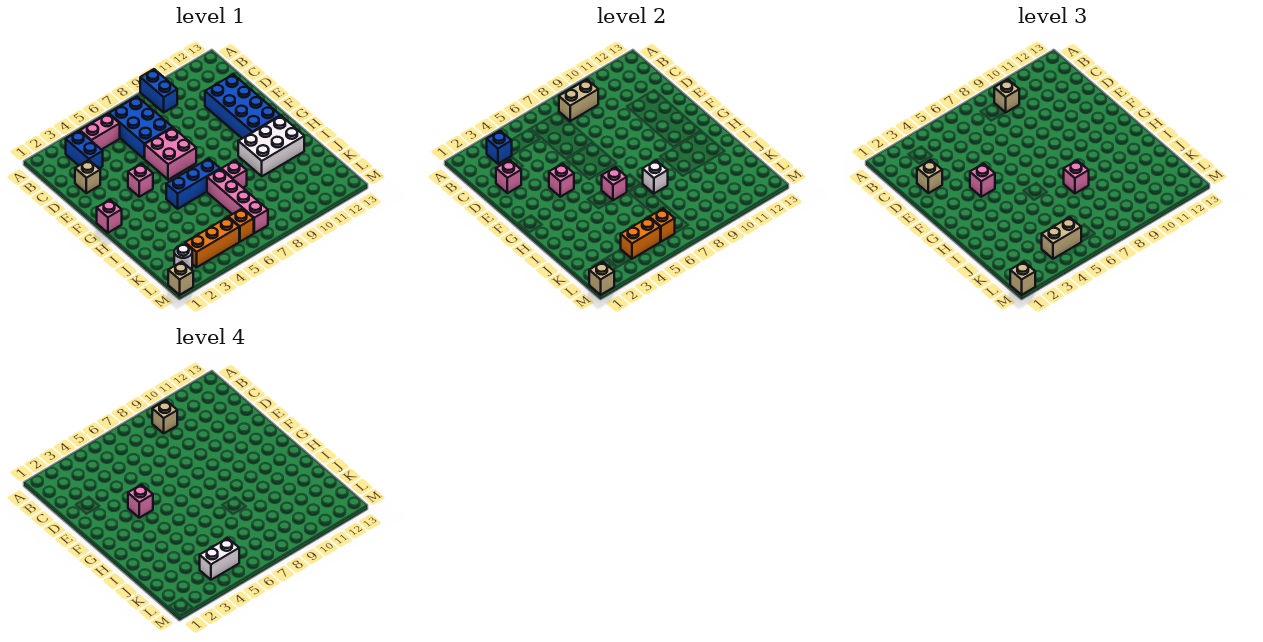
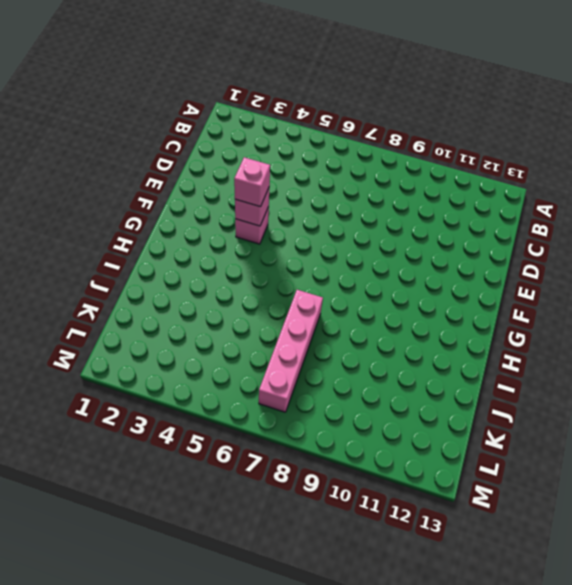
none -> blue 1x2 brick [140,69,177,112]
none -> blue 1x2 brick [66,131,103,168]
none -> pink 1x2 brick [80,114,120,150]
none -> blue 2x3 brick [109,97,172,159]

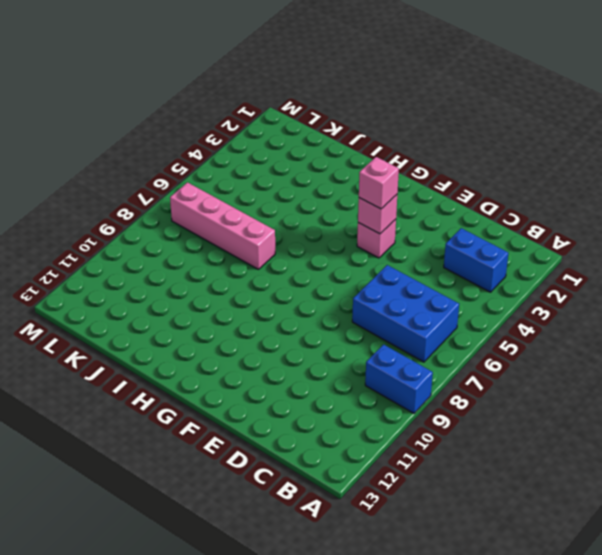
none -> pink 1x2 brick [80,114,120,150]
none -> tan 1x1 brick [75,160,100,193]
none -> blue 2x4 brick [205,74,281,138]
none -> pink 2x2 brick [145,128,196,180]

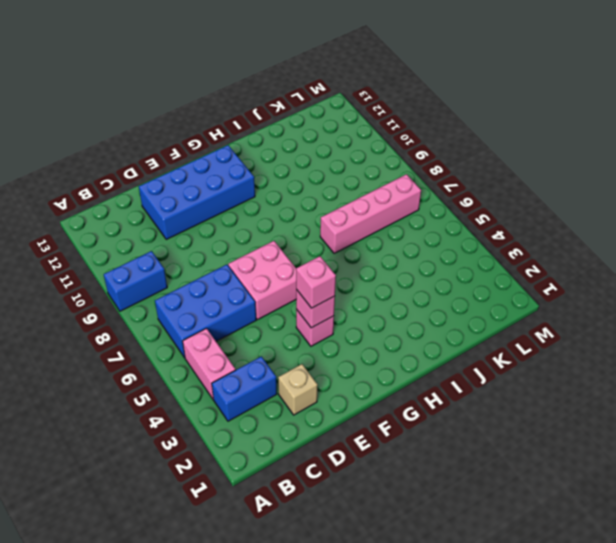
none -> pink 1x1 brick [97,200,122,233]
none -> blue 1x3 brick [166,159,220,209]
none -> white 2x3 brick [238,116,304,176]
none -> pink 1x1 brick [222,160,247,188]

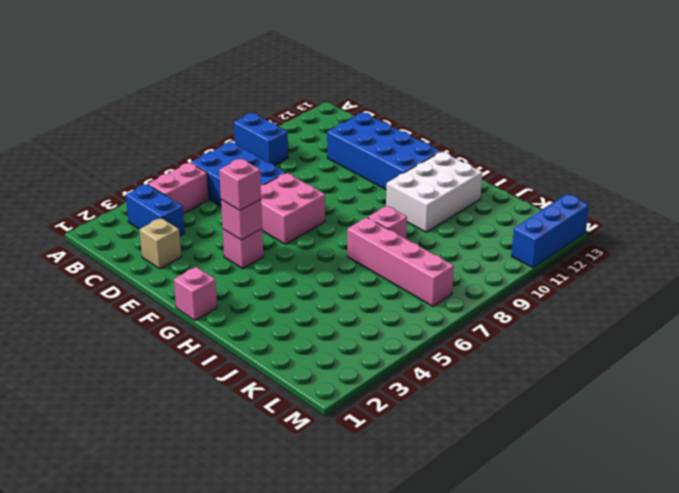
blue 1x3 brick [512,194,589,268] -> blue 1x3 brick moved to [166,159,220,209]
none -> white 1x1 round brick [174,245,192,270]
none -> orange 1x3 brick [185,217,239,267]
none -> orange 1x1 brick [229,209,254,242]
none -> tan 1x1 brick [168,262,193,295]

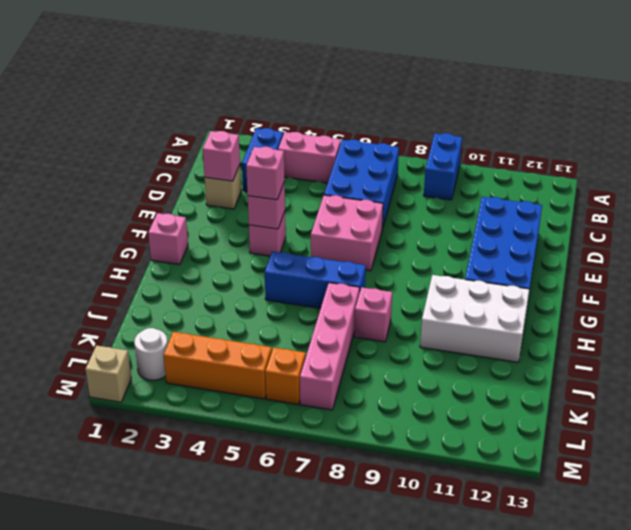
none -> blue 1x1 brick [487,131,512,164]
none -> tan 1x2 brick [559,80,598,121]
none -> pink 1x1 brick [602,167,627,200]
none -> white 1x1 brick [643,160,668,193]

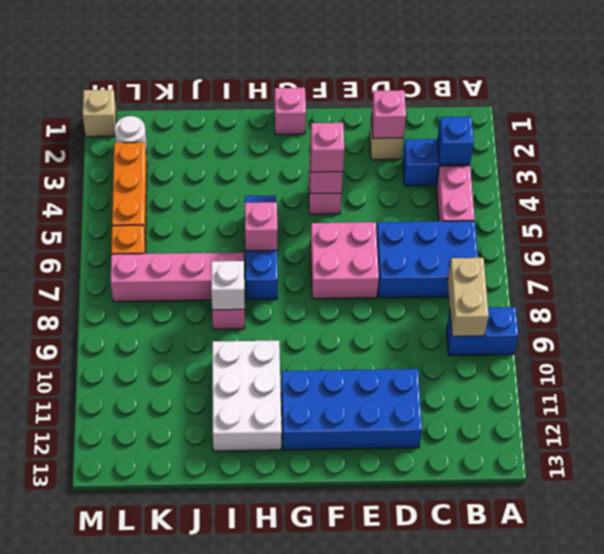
none -> orange 1x2 brick [621,217,660,259]
none -> orange 1x1 brick [650,209,675,242]
none -> tan 1x1 brick [589,262,614,295]
none -> tan 1x1 brick [994,80,1019,113]

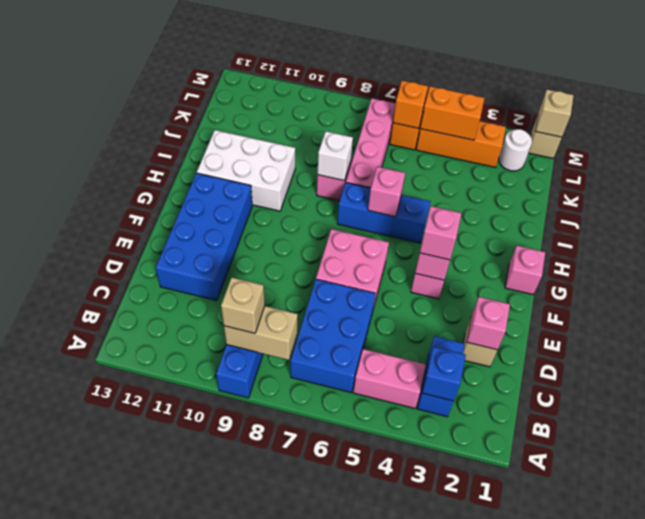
none -> tan 1x1 brick [917,160,942,193]
none -> pink 1x1 brick [1064,160,1089,193]
none -> tan 1x2 brick [1042,217,1081,259]
none -> tan 1x1 brick [1010,262,1035,295]

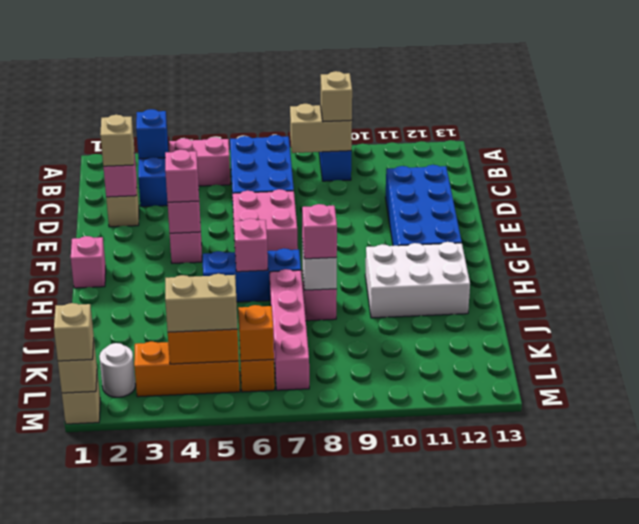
none -> tan 1x1 brick [152,401,177,433]
none -> pink 1x1 brick [128,485,153,518]
none -> white 1x2 brick [200,538,239,580]

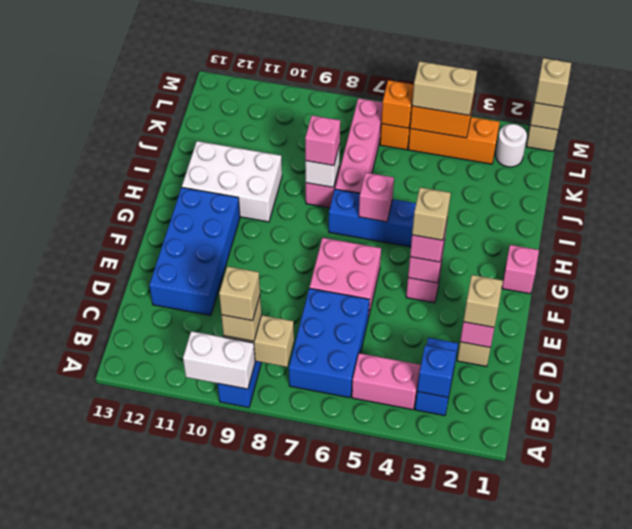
white 1x2 brick [183,331,255,389] -> white 1x2 brick moved to [200,538,239,580]
tan 1x1 brick [412,187,451,240] -> pink 1x1 brick [128,485,153,518]

